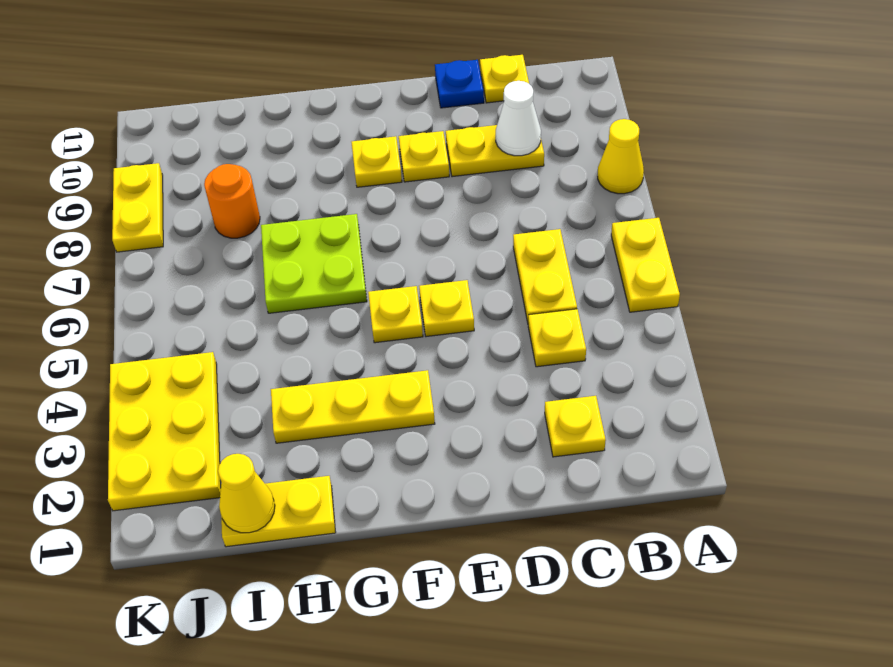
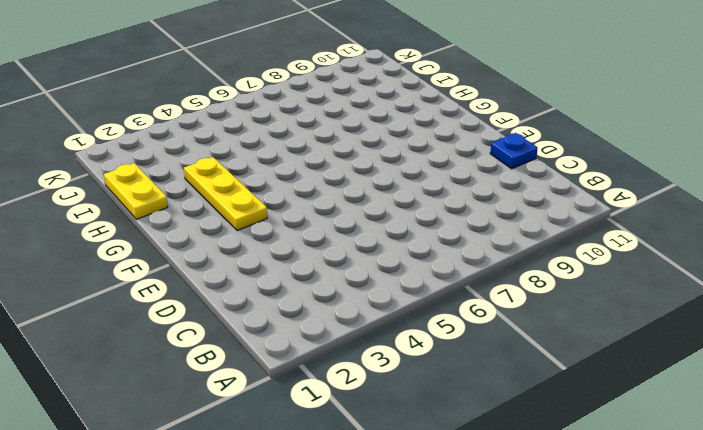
none -> yellow 1x2 plate [611,218,680,312]
none -> yellow 1x1 cone [598,119,644,194]
none -> yellow 1x1 plate [545,396,606,457]

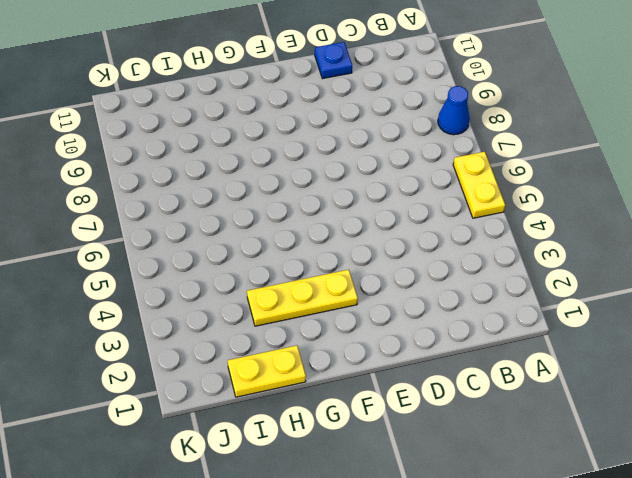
blue 1x1 cone [438,86,470,135] -> yellow 1x1 cone [598,119,644,194]
none -> yellow 1x1 plate [545,396,606,457]
none -> yellow 1x1 plate [528,309,586,367]
none -> yellow 1x2 plate [513,229,577,322]

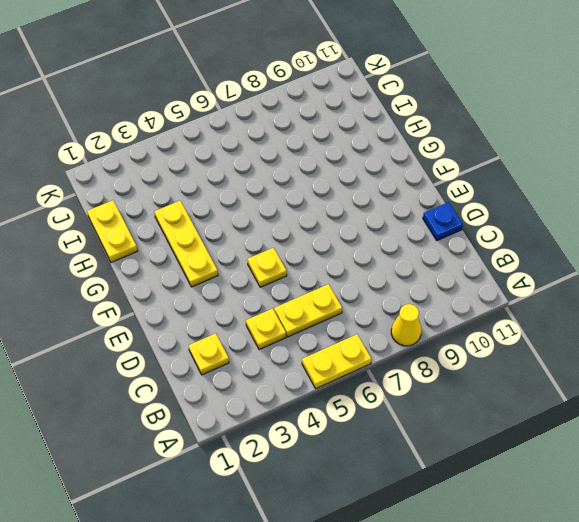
none -> yellow 1x2 plate [446,125,544,177]
none -> yellow 1x1 plate [480,55,529,103]
none -> yellow 1x1 plate [399,131,449,182]

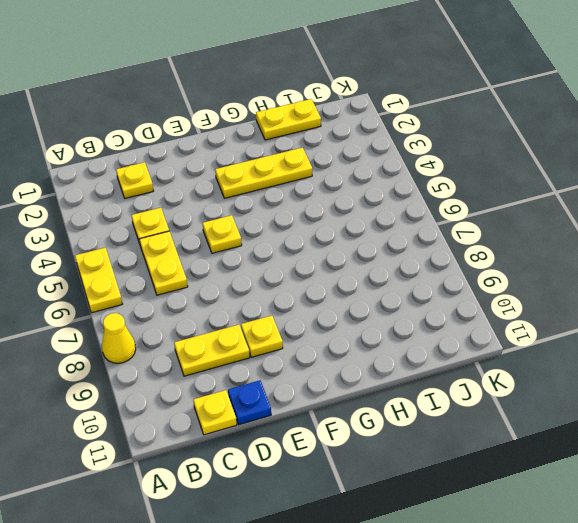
none -> yellow 1x1 plate [368,286,423,343]
none -> yellow 1x1 plate [351,136,402,187]
none -> lime 2x2 plate [261,214,367,313]

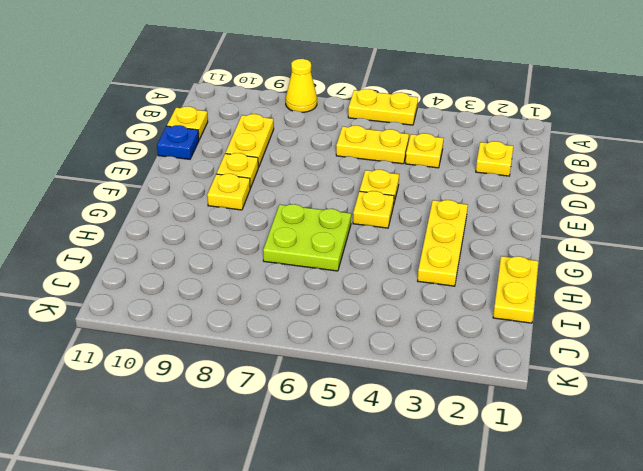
none -> orange 1x1 round brick [204,164,260,238]
none -> yellow 2x3 plate [108,352,221,511]
none -> yellow 1x2 plate [112,163,163,252]

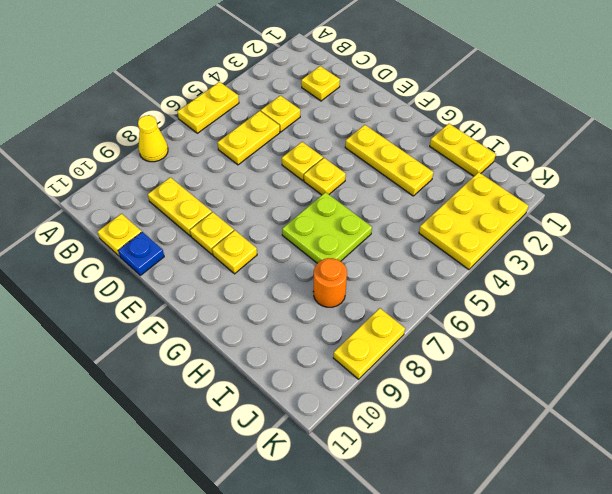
none -> white 1x1 cone [496,81,541,156]
none -> yellow 1x1 cone [218,454,275,533]

